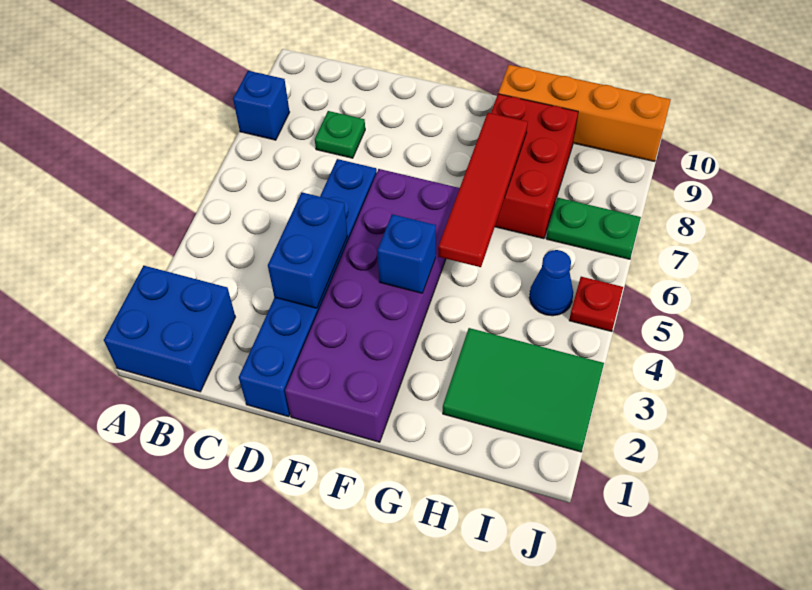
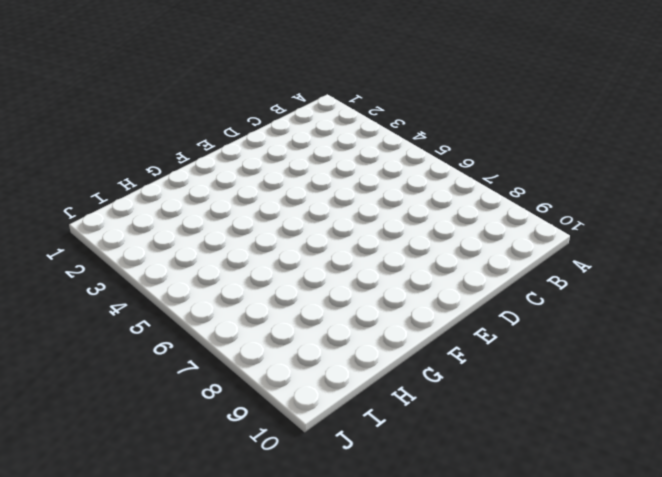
none -> blue 2x2 brick [104,266,235,392]
none -> blue 1x1 brick [233,71,290,140]
none -> green 1x1 plate [315,111,365,158]

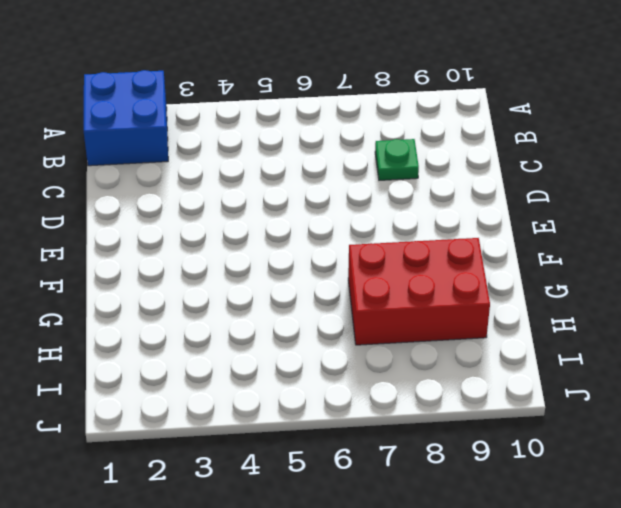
none -> blue 1x1 brick [233,71,290,140]
none -> blue 1x6 brick [239,159,377,417]
none -> purple 2x6 brick [285,169,460,442]

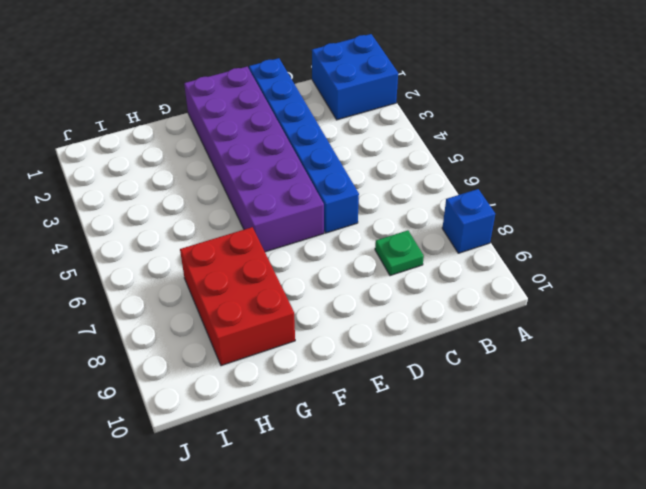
none -> orange 1x4 brick [498,65,671,161]
none -> green 2x3 tile [443,328,604,452]
none -> blue 1x1 cone [529,250,573,316]

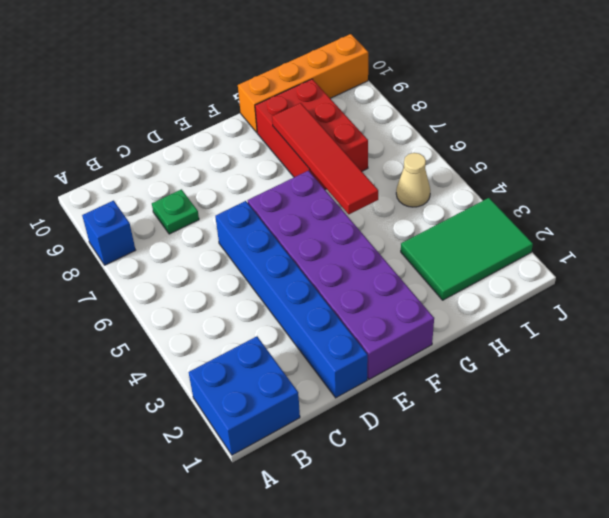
tan 1x1 cone [396,153,430,207] -> blue 1x1 cone [529,250,573,316]
none -> green 1x2 plate [546,198,641,259]
none -> red 1x1 plate [569,277,623,332]
none -> blue 1x2 brick [268,192,347,308]

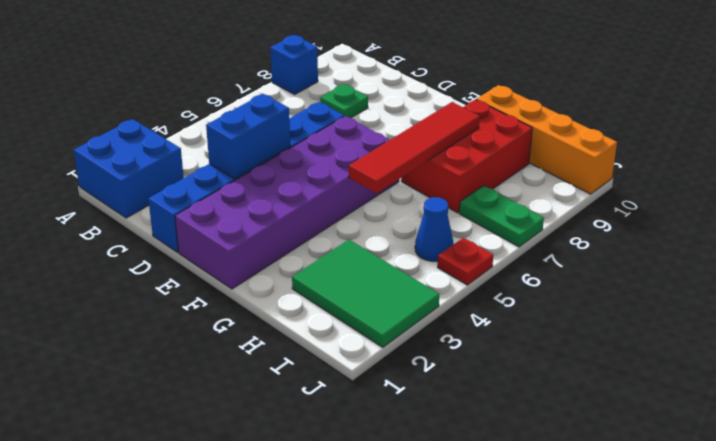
none -> blue 1x1 brick [377,214,436,293]

